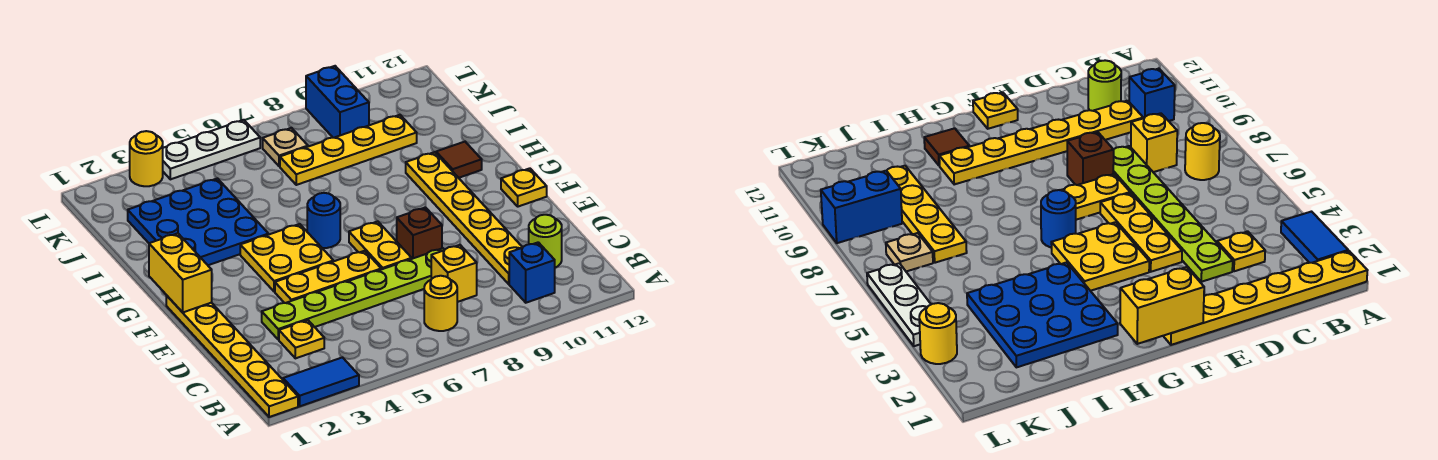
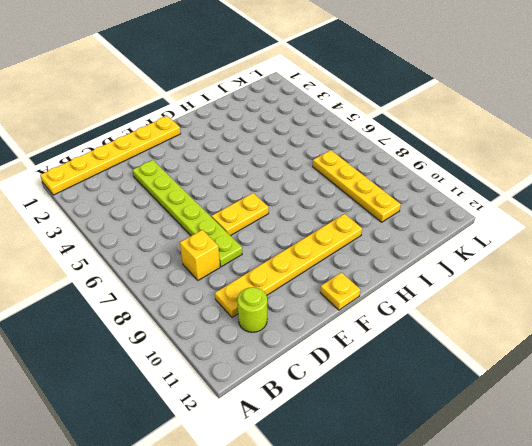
none -> blue 1x2 tile [283,357,359,406]
none -> yellow 1x1 round brick [424,276,457,331]
none -> blue 1x1 brick [509,242,555,303]

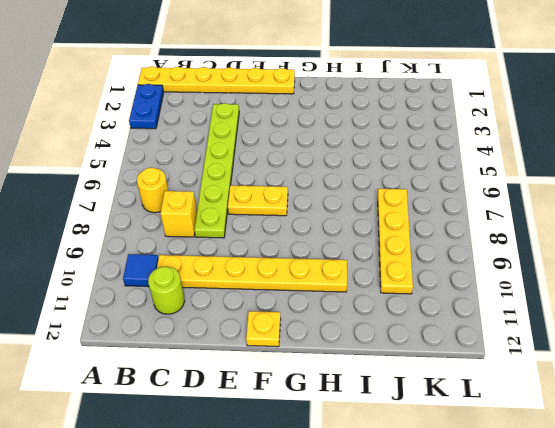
blue 1x2 plate [129,84,164,129] -> blue 1x2 tile [283,357,359,406]
blue 1x1 tile [123,254,159,287] -> blue 1x1 brick [509,242,555,303]
none -> yellow 1x1 plate [279,320,324,358]
none -> yellow 1x3 plate [275,251,381,303]
none -> brown 1x1 brick [397,207,442,259]

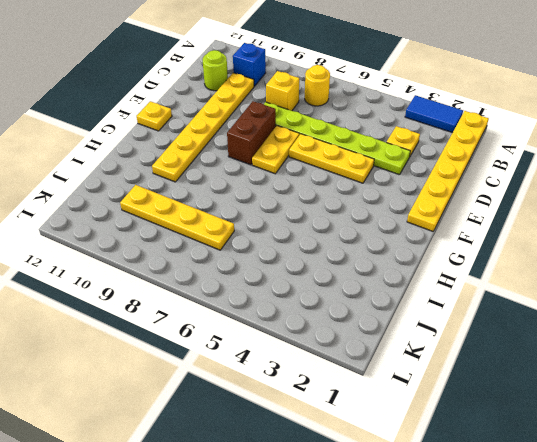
brown 1x2 brick [227,101,276,165] -> brown 1x1 brick [397,207,442,259]
none -> yellow 2x2 plate [240,224,333,292]
none -> blue 1x1 round brick [307,193,340,248]
none -> blue 3x3 plate [128,178,268,265]

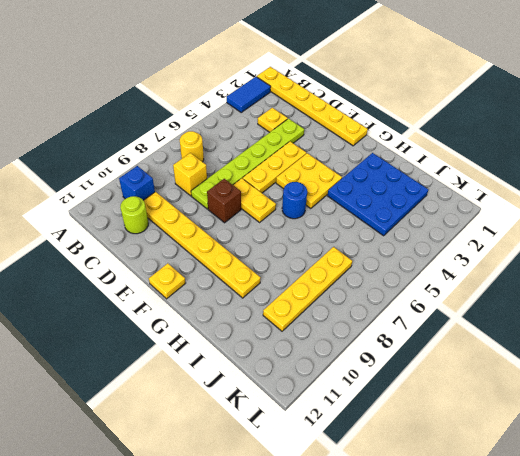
none -> brown 1x1 tile [436,142,482,178]
none -> tan 1x1 plate [263,128,308,166]
none -> blue 1x2 brick [306,66,369,138]

